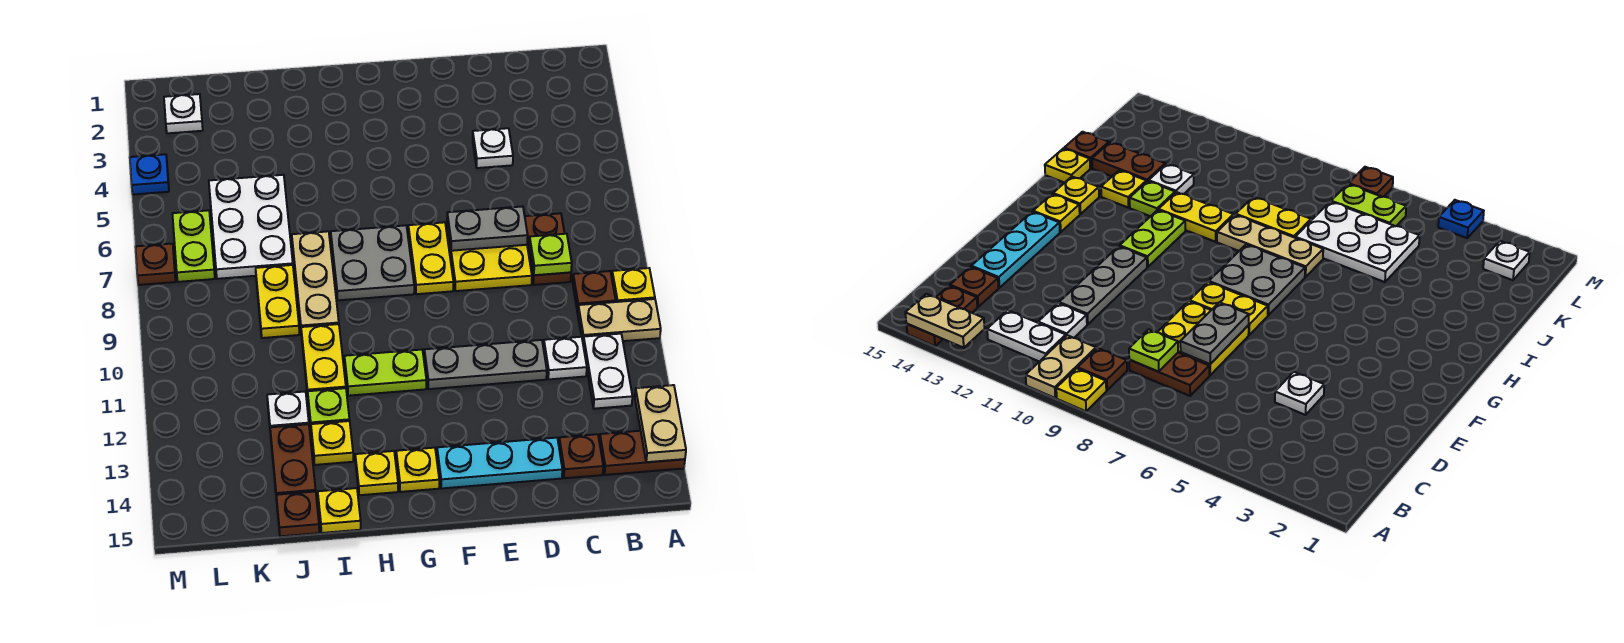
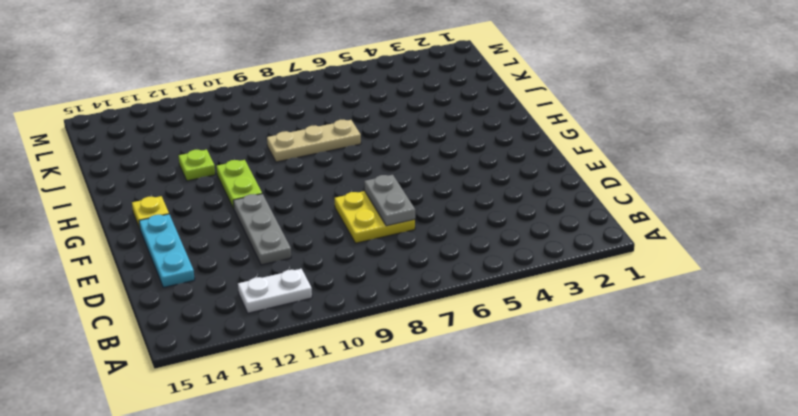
none -> yellow 1x1 plate [612,268,655,302]
none -> tan 1x2 plate [578,299,661,341]
none -> brown 1x2 plate [599,431,685,475]
none -> brown 1x1 plate [573,271,616,312]

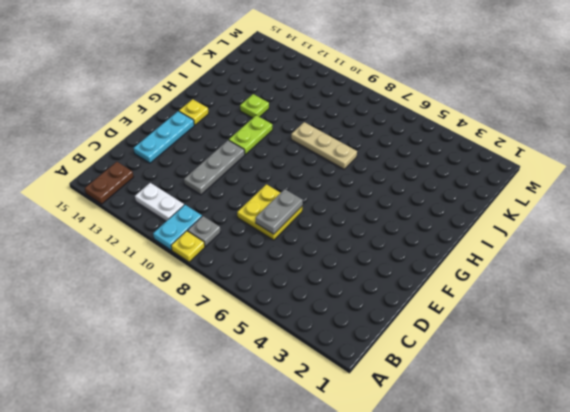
cyan 1x2 plate [153,205,202,250] -> tan 1x2 plate [578,299,661,341]
grey 1x1 plate [188,216,221,247] -> brown 1x1 plate [573,271,616,312]
none -> brown 1x2 plate [525,213,571,285]
none -> white 1x1 plate [543,337,587,379]
none -> brown 1x1 plate [559,434,603,478]
none -> white 1x1 plate [473,128,513,168]

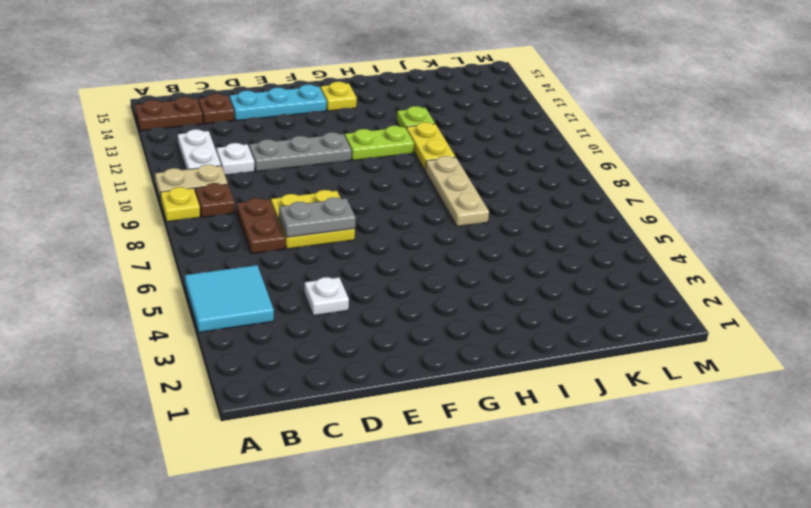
cyan 2x2 tile [185,265,274,332] -> none
none -> yellow 1x2 plate [408,222,453,294]
none -> grey 2x2 plate [331,225,414,300]
none -> yellow 1x1 plate [355,451,398,495]
none -> yellow 1x1 plate [311,421,353,465]

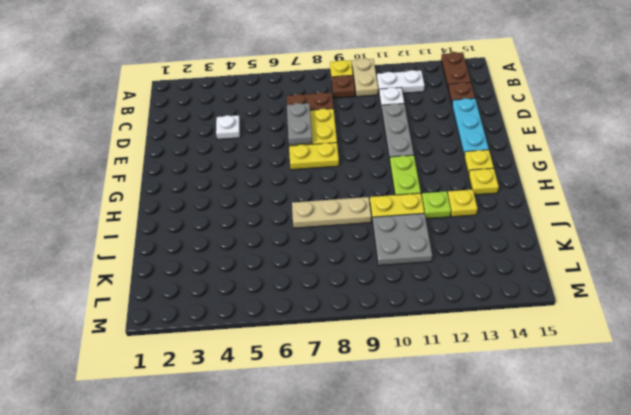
grey 2x2 plate [373,213,432,265] -> grey 2x2 plate moved to [331,225,414,300]
none -> yellow 1x1 plate [318,488,361,533]
none -> white 2x3 plate [209,175,293,279]
none -> yellow 1x2 plate [256,265,299,338]
none -> white 1x1 plate [267,392,309,434]

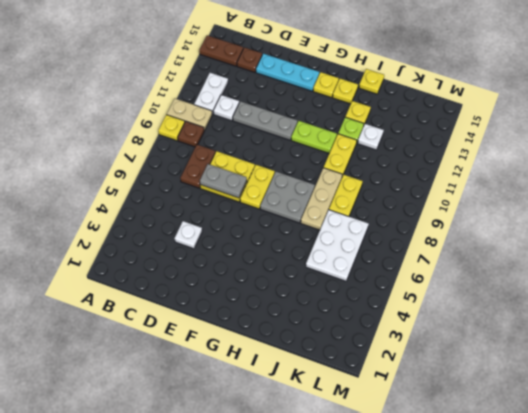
none -> brown 1x2 plate [270,424,316,500]
none -> brown 1x1 plate [276,491,319,536]
none -> white 1x1 plate [164,94,203,133]
none -> lime 1x2 plate [172,210,215,282]

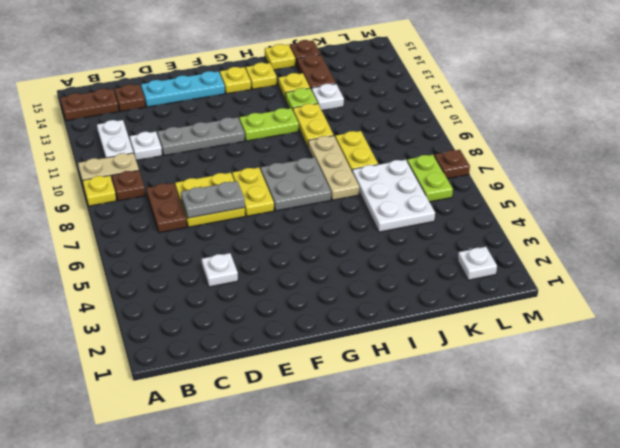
none -> blue 1x1 plate [130,154,169,194]
none -> tan 1x2 plate [635,385,686,462]
none -> lime 1x1 plate [529,234,572,275]

